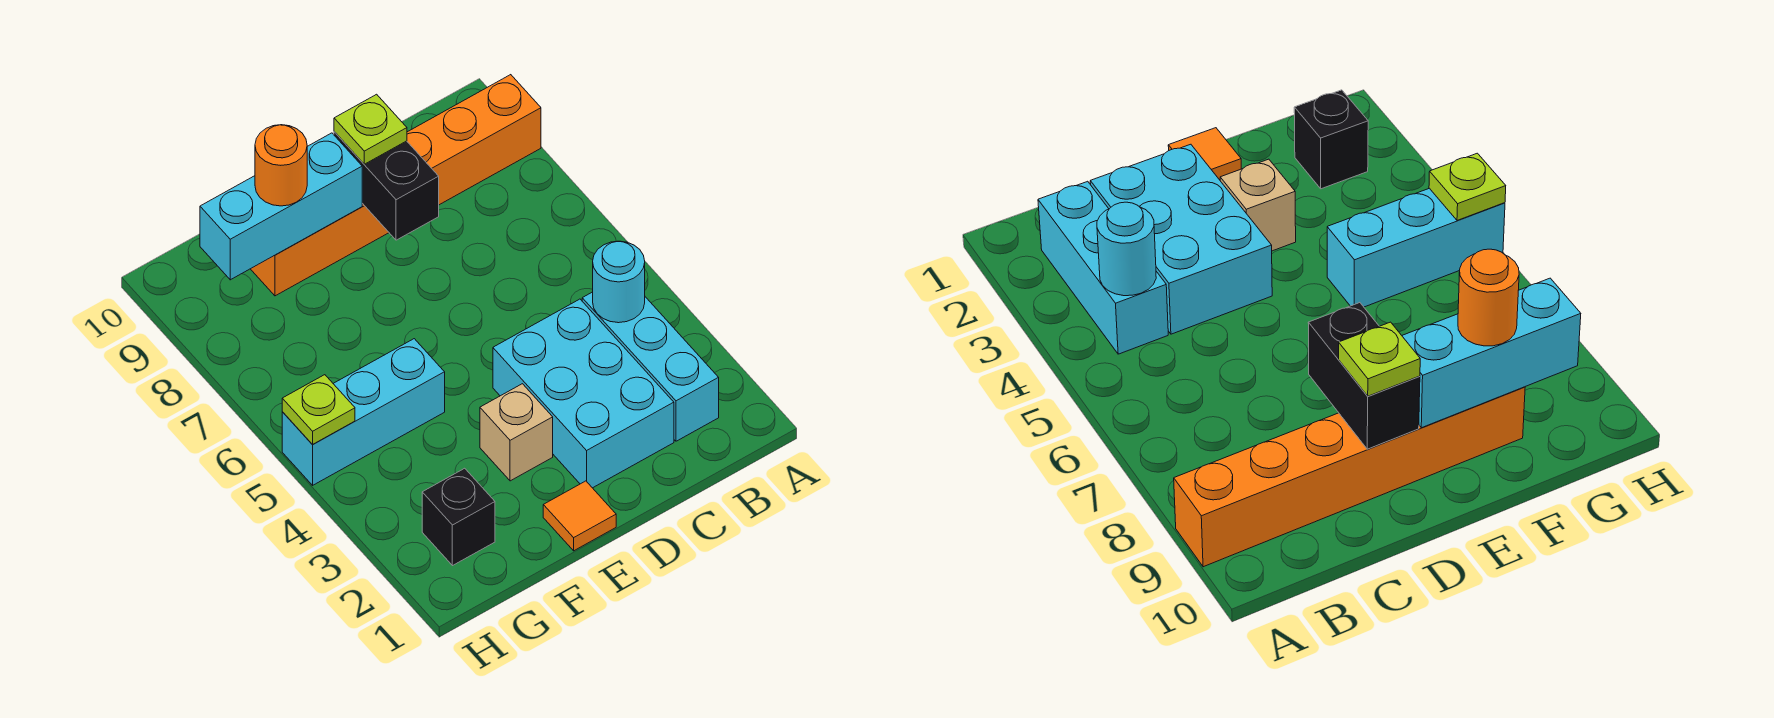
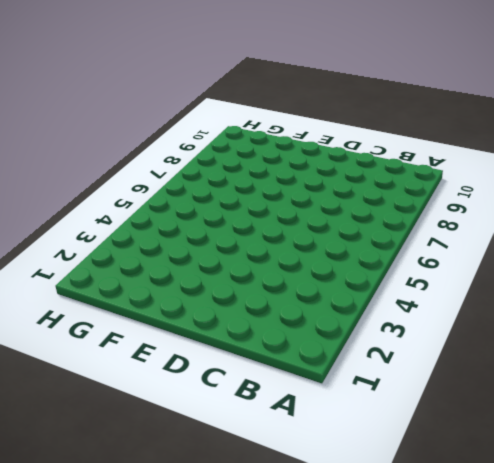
none -> orange 1x6 brick [251,75,541,296]
none -> cyan 1x3 brick [582,292,719,441]
none -> cyan 2x3 brick [493,299,674,488]

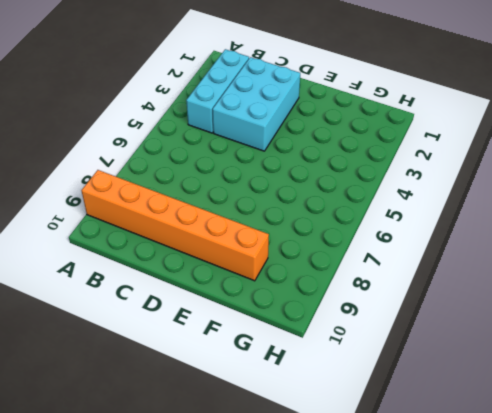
none -> orange 1x1 tile [543,481,616,551]
none -> tan 1x1 brick [480,384,553,481]
none -> cyan 1x3 brick [282,339,445,485]

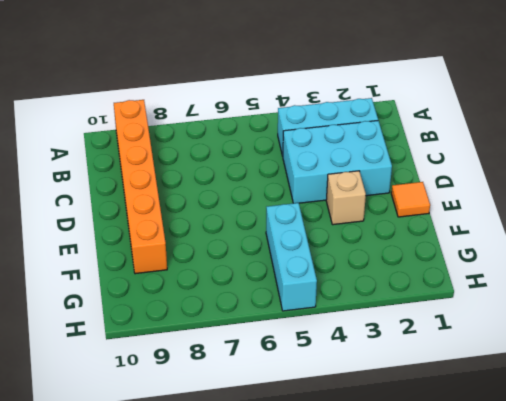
none -> black 1x1 brick [422,468,495,566]
none -> cyan 1x1 round brick [593,241,645,323]
none -> black 1x2 brick [334,132,439,240]

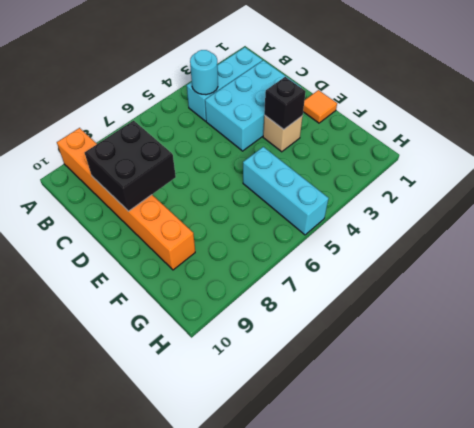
black 2x2 brick [85,121,176,211] -> black 1x2 brick [334,132,439,240]
black 1x1 brick [264,77,306,129] -> black 1x1 brick moved to [422,468,495,566]
none -> cyan 1x3 brick [200,133,362,280]
none -> lime 1x1 plate [282,375,355,445]
none -> lime 1x1 plate [334,94,407,164]

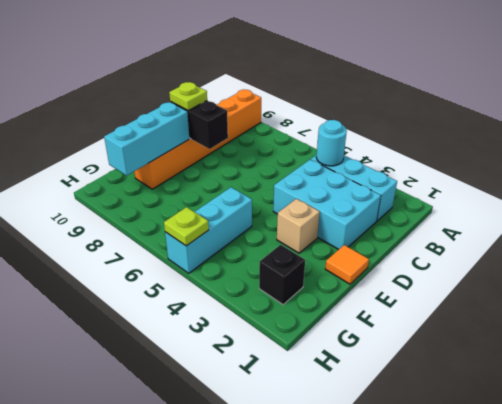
none -> orange 1x1 round brick [255,125,307,206]

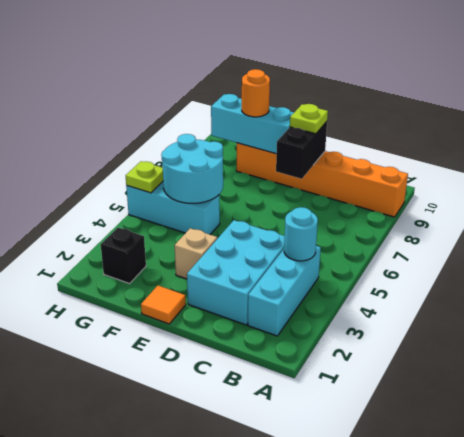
cyan 2x2 round brick [161,134,223,203] -> none

